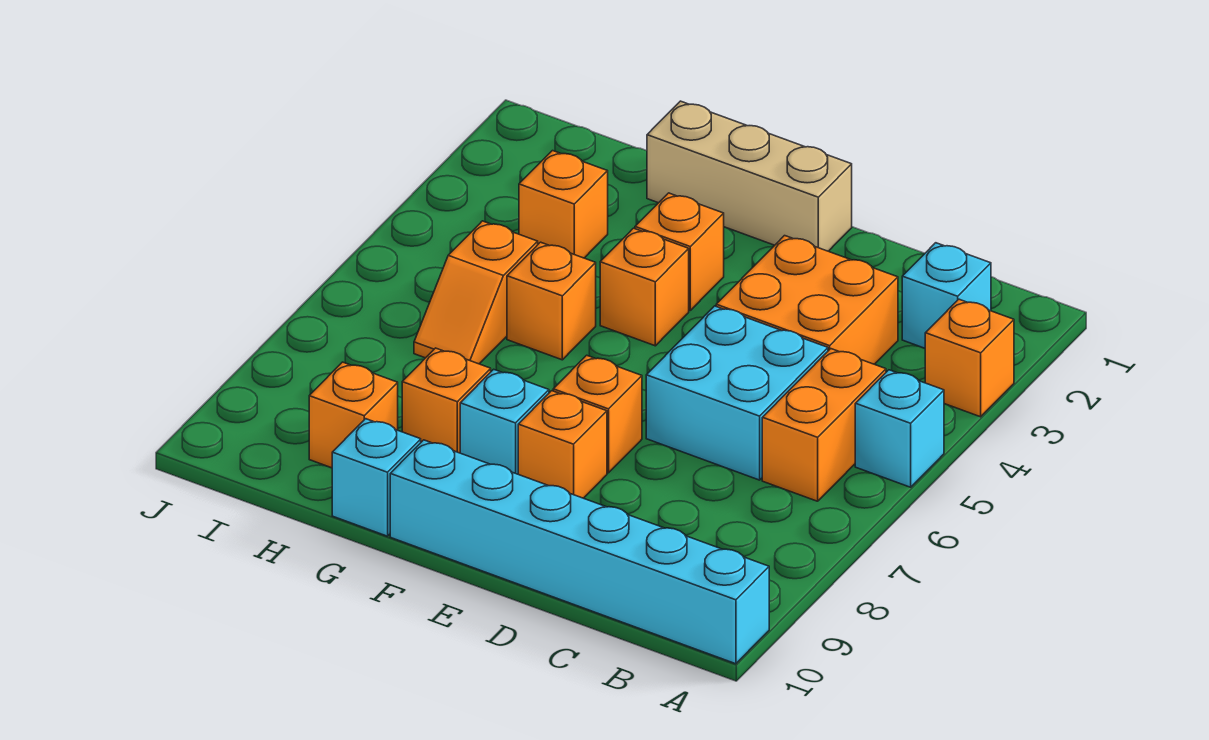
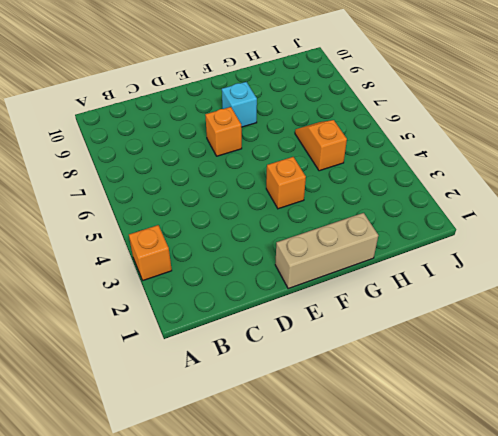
none -> cyan 1x1 brick [855,370,944,487]
none -> cyan 1x6 brick [390,440,769,664]
none -> cyan 1x1 brick [902,243,991,348]

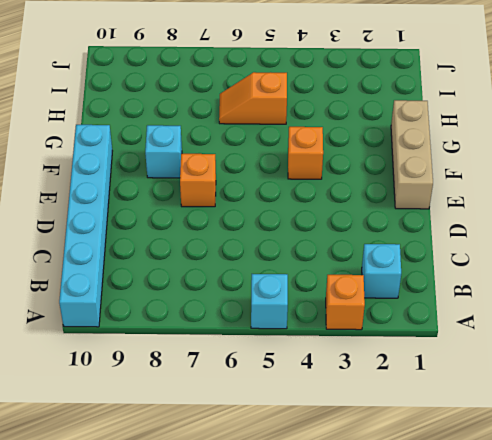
none -> orange 1x2 brick [762,349,886,501]
none -> orange 2x2 brick [716,236,898,364]
none -> cyan 2x2 brick [646,306,828,480]

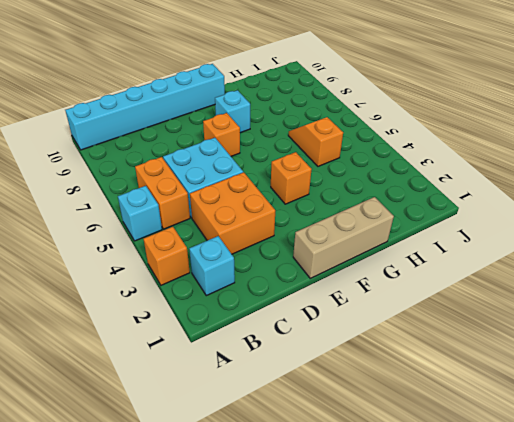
none -> orange 1x1 brick [518,391,607,498]
none -> orange 1x1 brick [635,193,724,310]
none -> orange 1x1 brick [507,242,596,360]

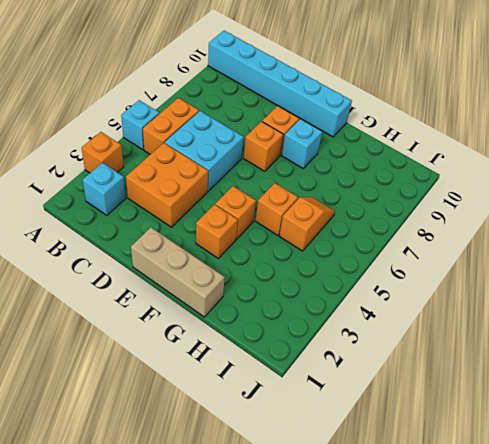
none -> orange 1x1 brick [402,348,491,453]
none -> cyan 1x1 brick [332,419,421,536]
none -> orange 1x1 brick [519,151,608,258]

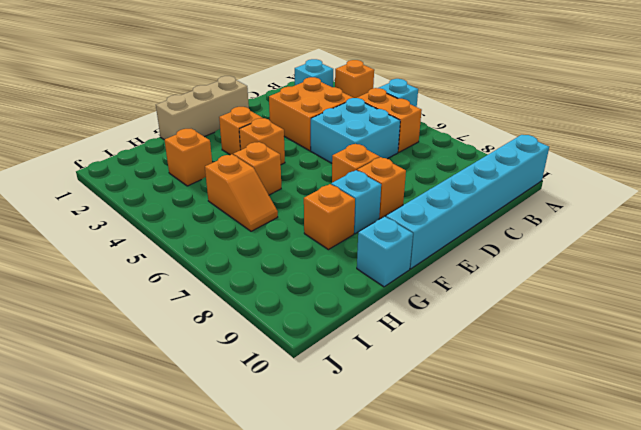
none -> orange 1x1 brick [309,362,398,468]

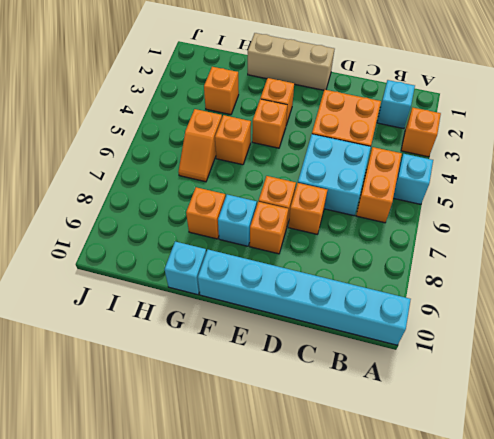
orange 1x1 brick [288,183,327,234] -> orange 1x1 brick moved to [309,362,398,468]

